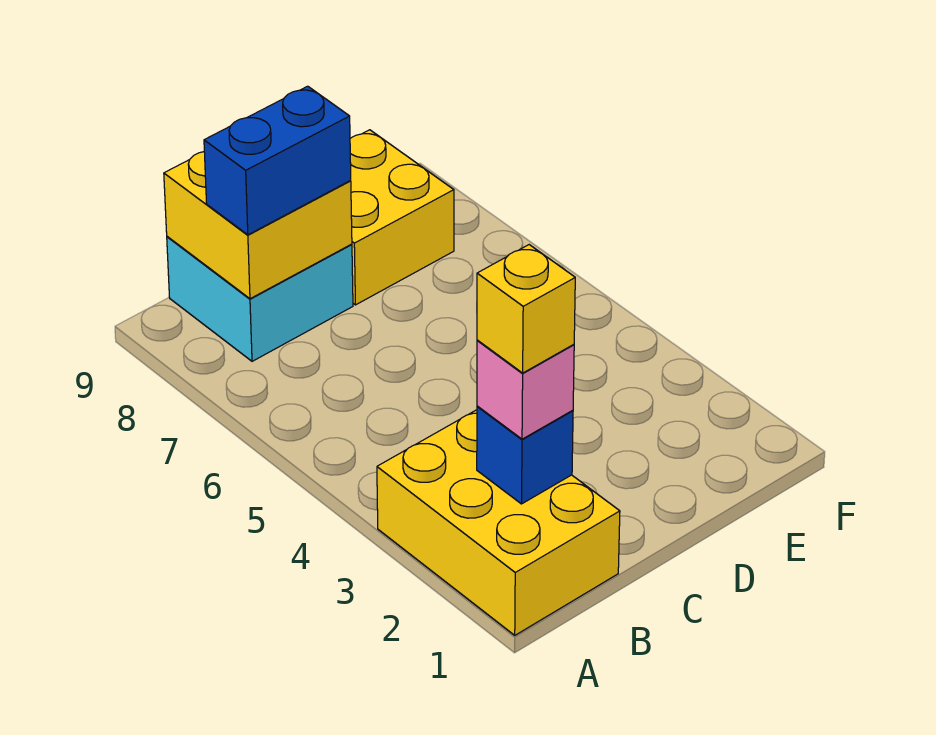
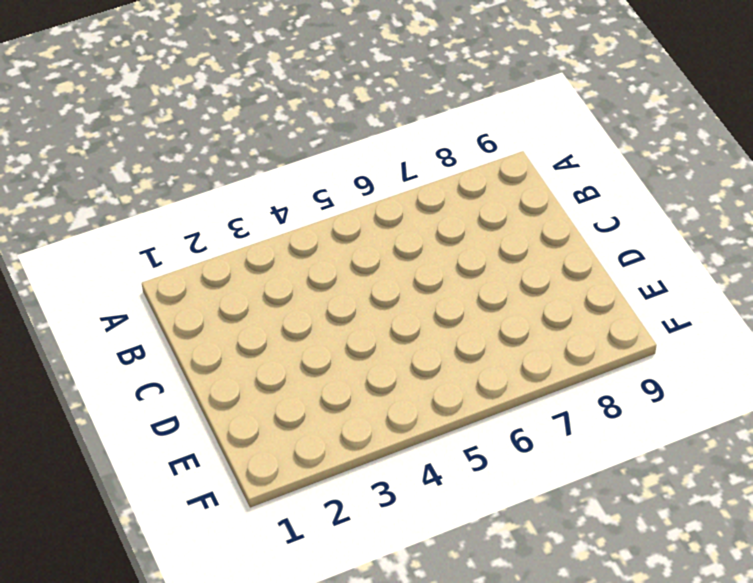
none -> yellow 2x3 brick [377,410,620,635]
none -> cyan 2x2 brick [167,237,353,361]

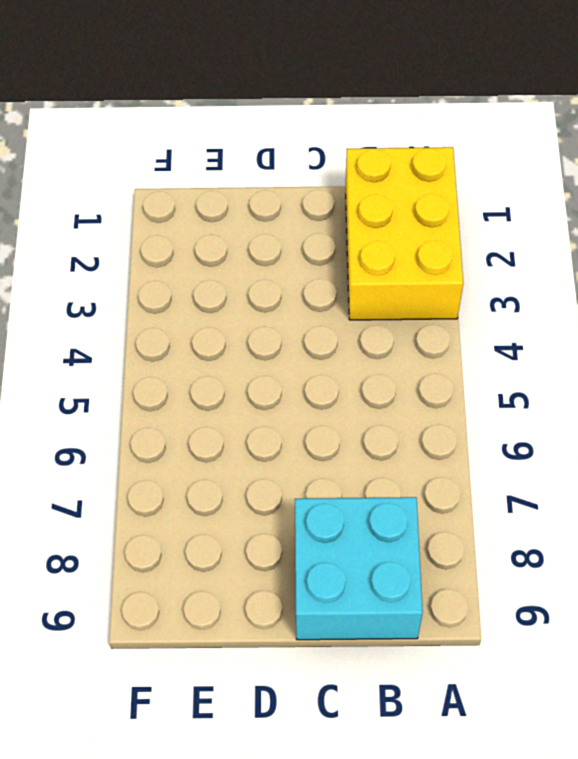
none -> yellow 2x2 brick [350,130,454,305]
none -> blue 1x1 brick [477,406,573,504]

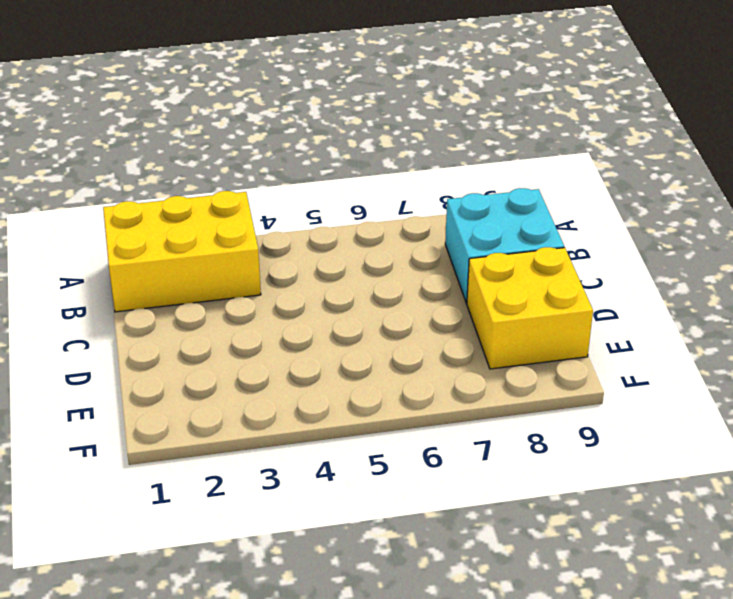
none -> blue 1x1 brick [477,406,573,504]
none -> yellow 2x2 brick [164,152,352,299]

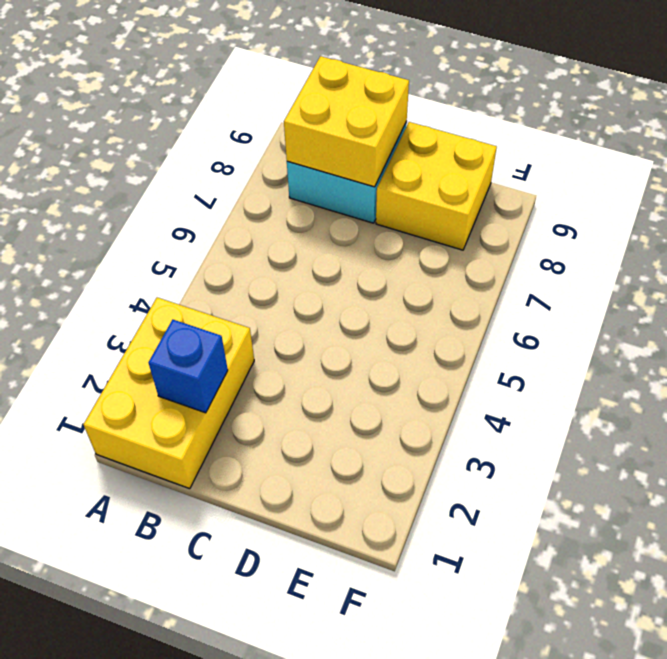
none -> pink 1x1 brick [477,340,574,439]
none -> blue 1x2 brick [204,86,351,235]

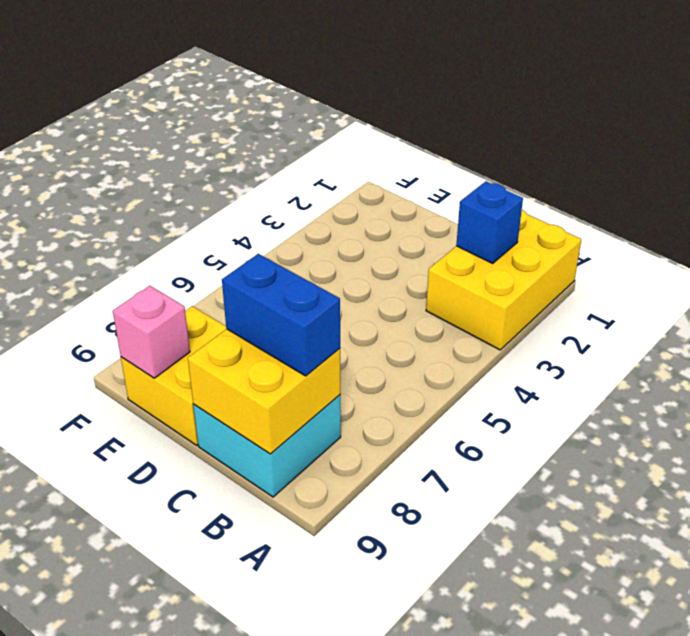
pink 1x1 brick [113,286,190,378] -> pink 1x1 brick moved to [477,340,574,439]
none -> yellow 1x1 brick [477,245,575,373]

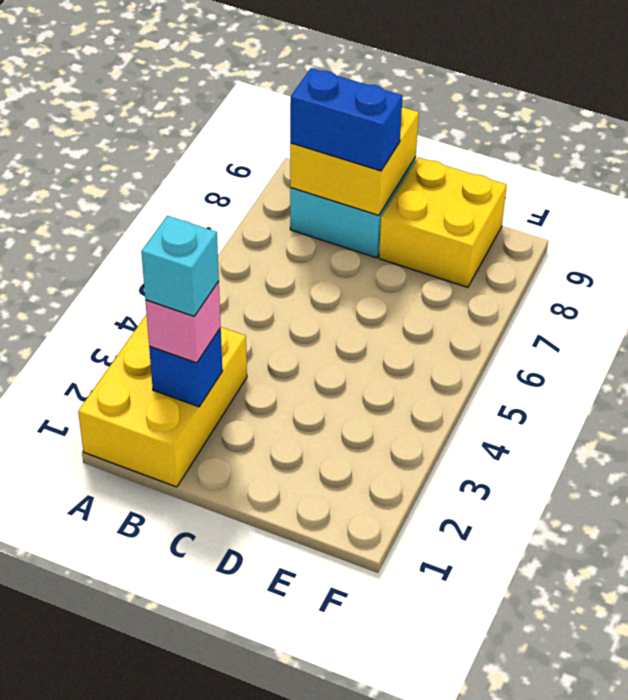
cyan 1x1 brick [141,216,219,316] -> yellow 1x1 brick [477,245,575,373]

